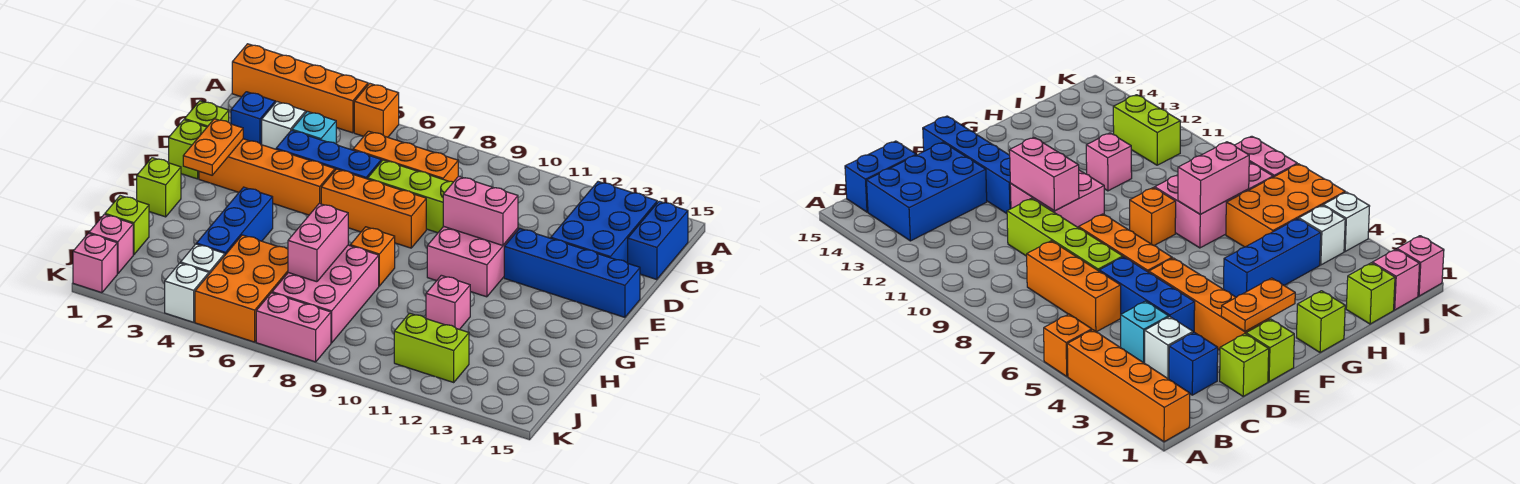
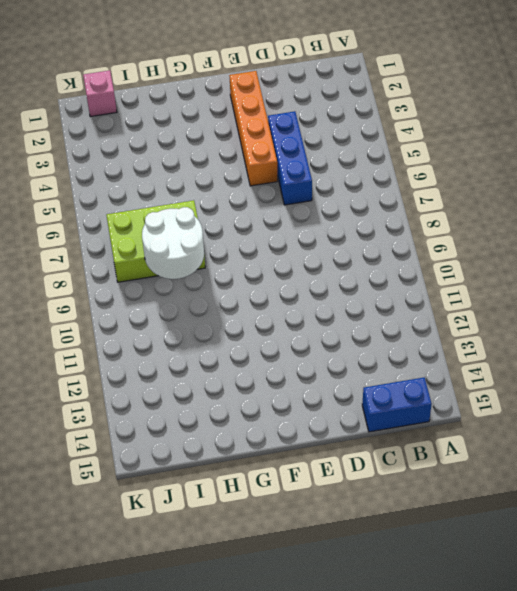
lime 2x3 brick [107,200,205,282] -> pink 2x3 brick [272,245,379,343]
white 2x2 round brick [142,207,204,279] -> none
none -> orange 1x4 brick [232,44,368,133]
none -> orange 1x1 brick [354,83,399,137]
none -> blue 2x3 brick [551,182,657,263]
none -> blue 1x1 brick [231,92,275,145]

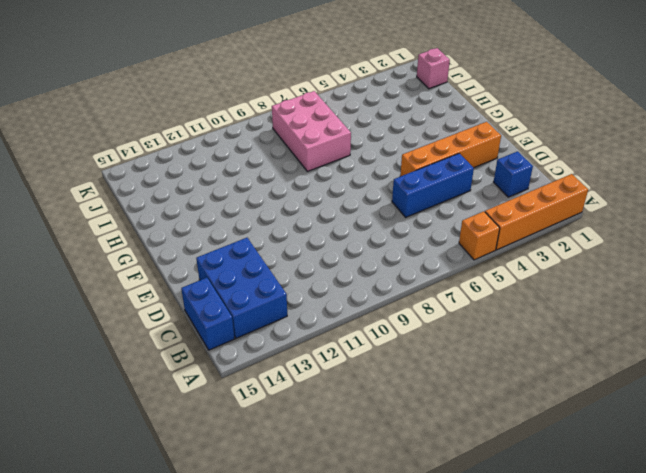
none -> white 1x1 brick [262,102,306,149]
none -> cyan 1x1 brick [292,111,336,144]
none -> orange 1x3 brick [353,131,458,182]
none -> lime 1x1 brick [185,101,229,127]

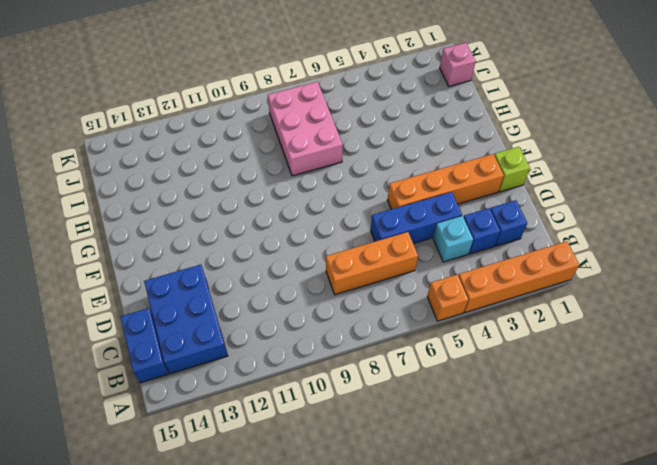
blue 1x1 brick [464,208,500,254] -> white 1x1 brick [262,102,306,149]
none -> lime 1x1 brick [185,101,229,127]
none -> lime 1x4 brick [368,160,453,233]
none -> orange 1x3 brick [321,169,426,248]
none -> pink 2x2 brick [427,226,518,297]

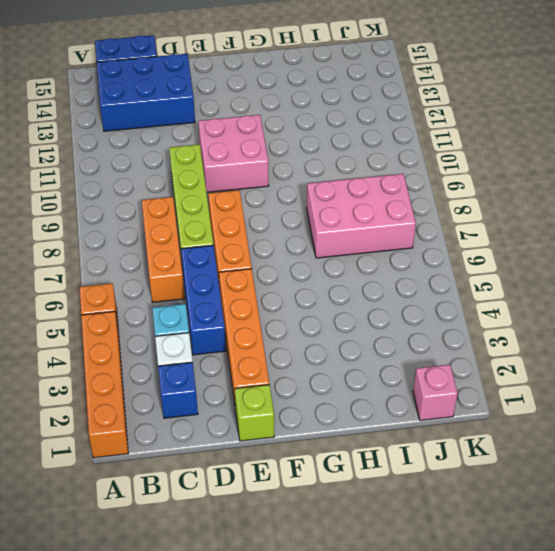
none -> lime 1x1 brick [185,101,229,127]
none -> blue 1x4 brick [504,228,640,317]
none -> lime 1x1 brick [137,158,181,217]
none -> blue 1x3 brick [196,187,273,255]

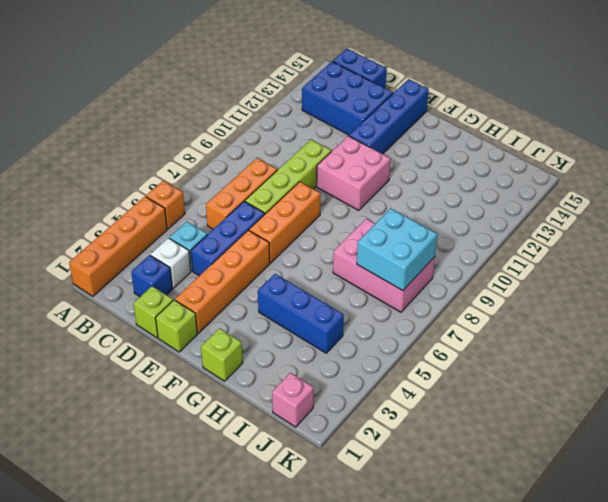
cyan 2x2 brick [357,208,437,291] -> pink 1x2 brick [288,203,348,282]
none -> orange 1x1 brick [350,227,395,286]
none -> pink 1x1 brick [426,275,470,330]
none -> lime 1x1 brick [105,196,149,255]
none -> orange 2x3 brick [195,235,288,342]

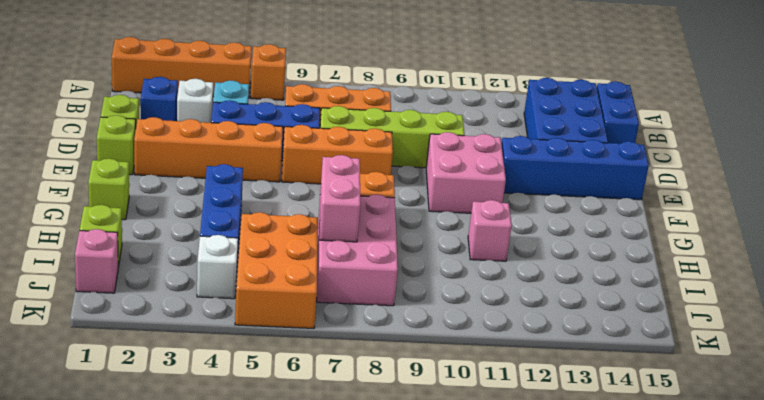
none -> lime 1x2 brick [394,313,469,382]
none -> pink 1x1 brick [73,233,117,293]
none -> white 1x1 brick [165,263,209,322]
none -> pink 1x2 brick [256,293,331,362]

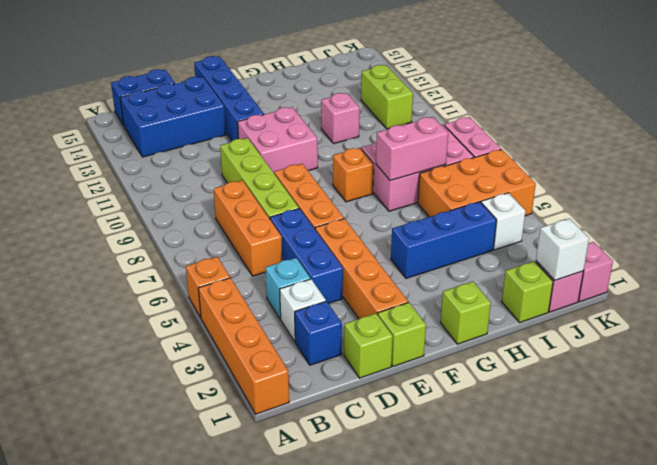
white 1x1 brick [536,218,589,280] -> white 1x1 brick moved to [165,263,209,322]
none -> orange 1x2 plate [183,119,243,175]
none -> pink 1x2 brick [443,176,518,245]

